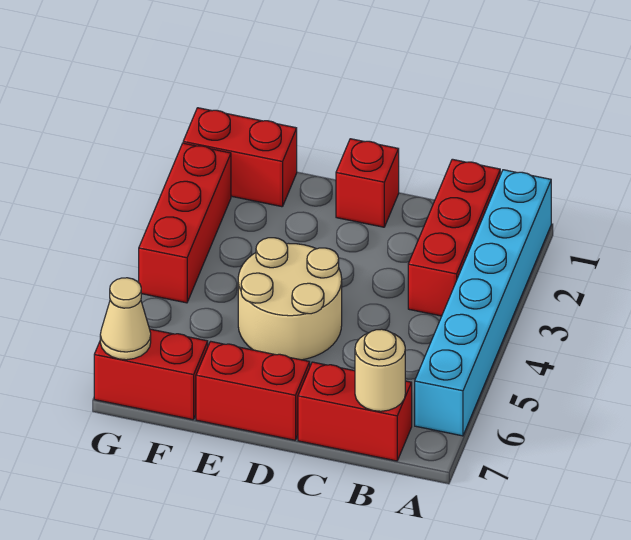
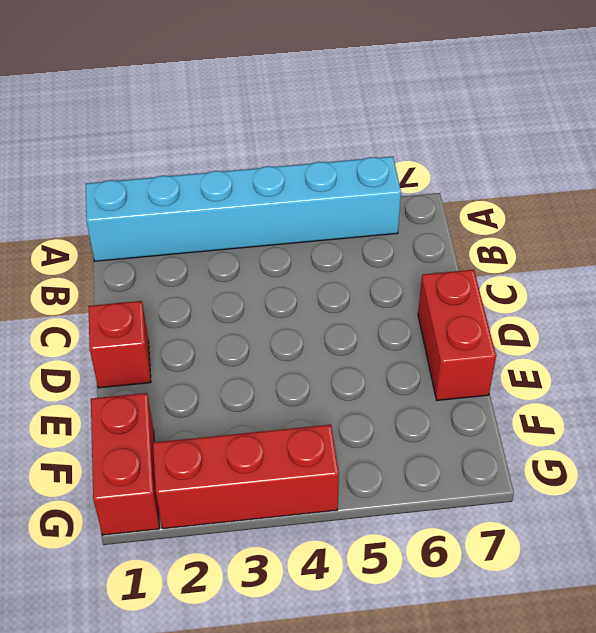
none -> red 1x3 brick [408,159,500,316]
none -> red 1x2 brick [298,362,412,461]

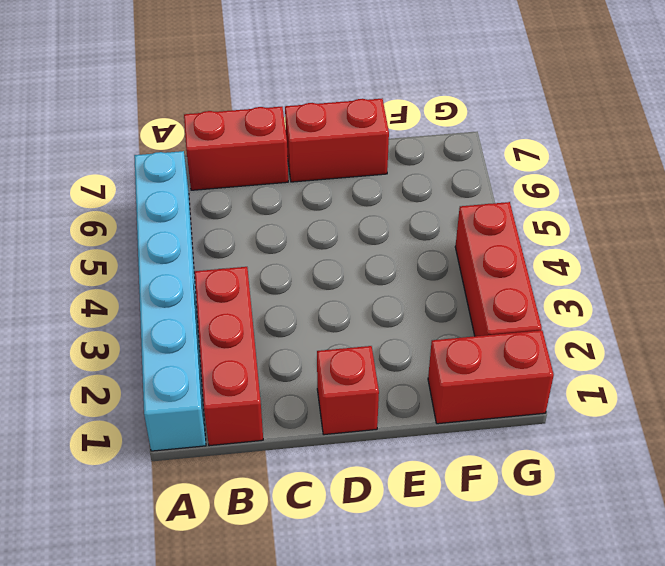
none -> tan 2x2 round brick [238,238,342,360]
none -> red 1x2 brick [94,329,208,420]

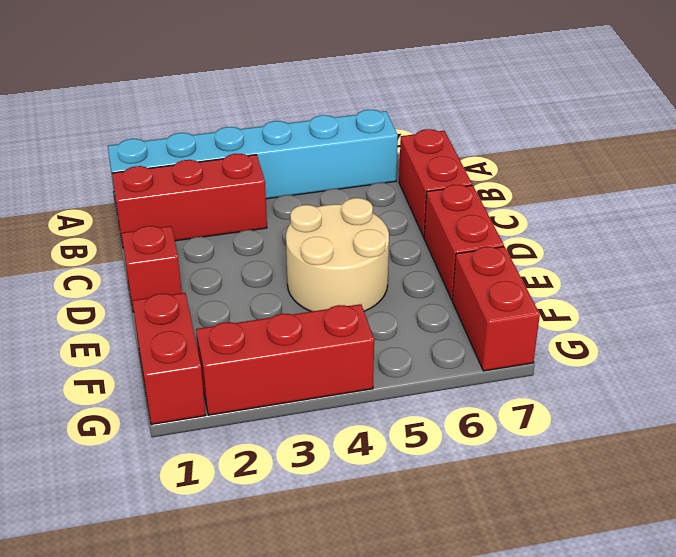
none -> tan 1x1 round brick [355,329,405,411]
none -> tan 1x1 cone [100,278,151,360]

